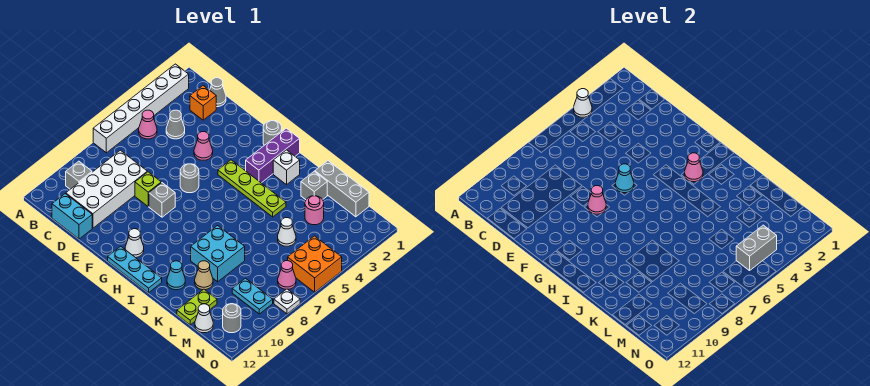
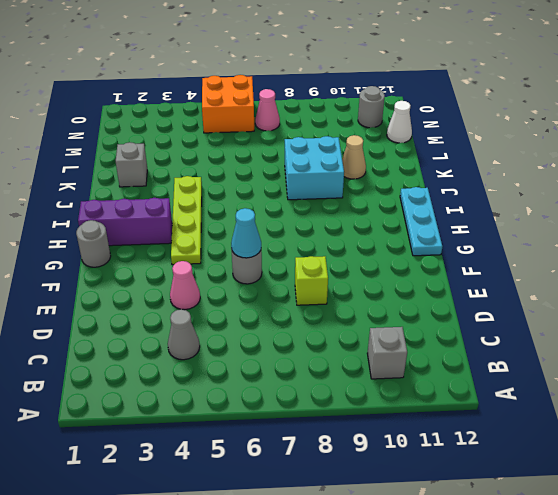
none -> white 1x6 brick [93,64,189,153]
none -> pink 1x1 cone [139,110,157,139]
none -> grey 1x1 cone [210,78,226,107]
none -> orange 1x1 brick [190,86,216,120]

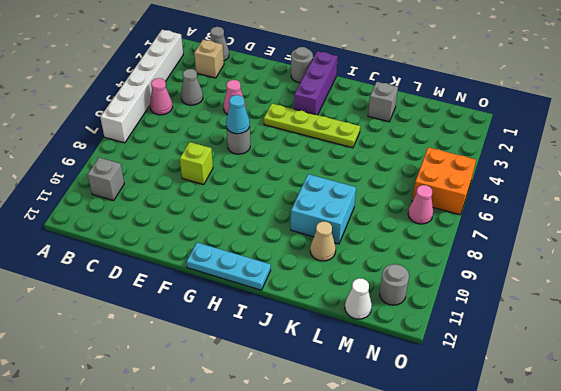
tan 1x1 brick [194,40,224,78] -> orange 1x1 brick [190,86,216,120]
none -> white 2x4 brick [66,150,147,228]
none -> cyan 1x2 brick [52,194,92,239]
none -> grey 1x1 brick [149,183,175,217]
none -> white 1x1 cone [125,229,144,258]

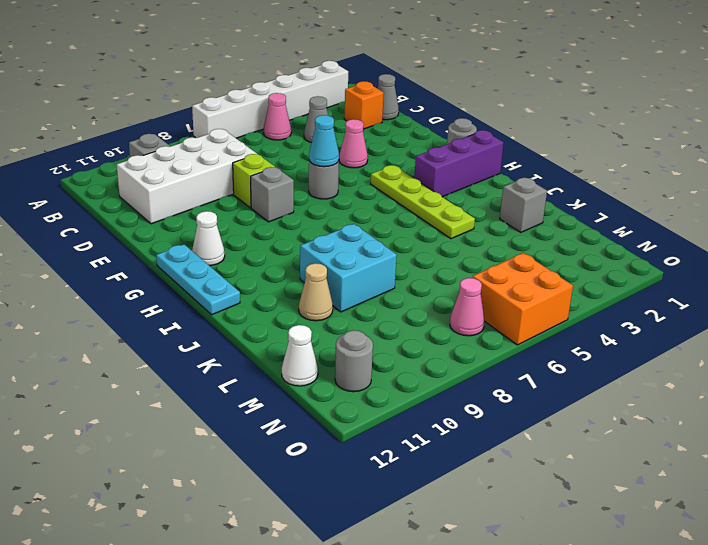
none -> cyan 1x2 brick [52,194,92,239]
none -> white 1x1 brick [273,150,300,185]
none -> cyan 1x1 cone [167,261,185,290]
none -> grey 1x3 brick [315,161,369,217]

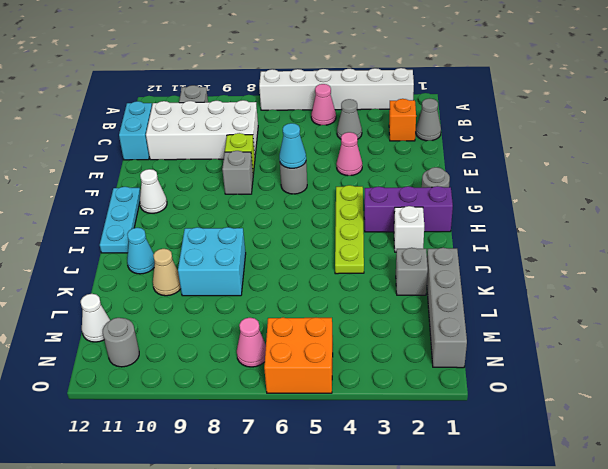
grey 1x4 brick [427,248,467,368] -> grey 1x3 brick [315,161,369,217]
none -> pink 1x1 round brick [305,196,324,225]
none -> white 1x1 cone [278,218,296,246]
none -> lime 1x2 plate [177,289,217,325]
none -> cyan 1x2 plate [232,278,273,314]

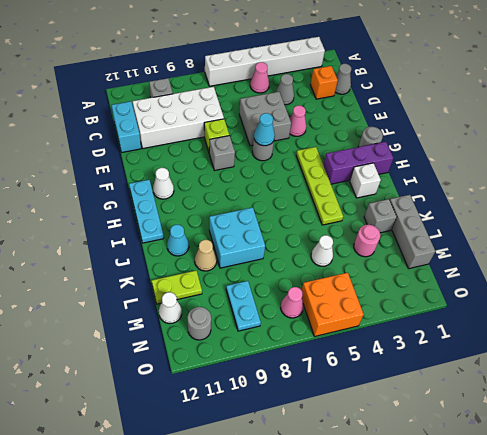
grey 2x2 brick [239,92,291,146] -> none
none -> white 1x1 plate [274,289,300,314]
none -> white 1x1 cone [574,89,592,117]
none -> pink 1x1 cone [588,186,606,214]
none -> pink 1x1 cone [685,153,703,182]

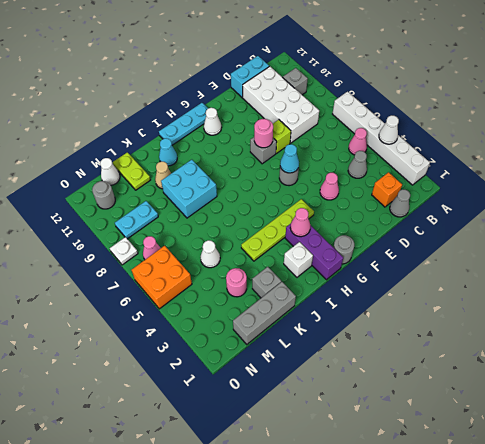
pink 1x1 round brick [254,119,273,148] -> pink 1x1 cone [588,186,606,214]
none -> grey 1x2 brick [736,225,777,271]

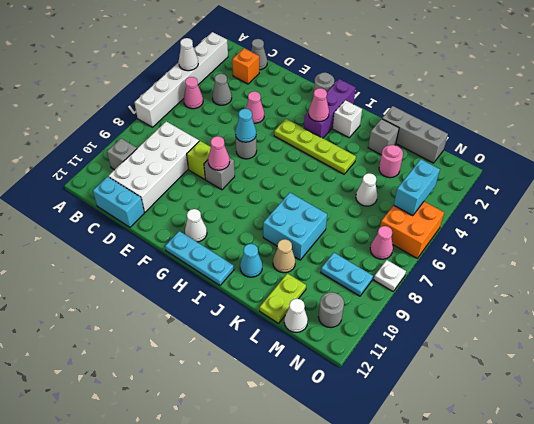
cyan 1x2 brick [394,159,440,216] -> grey 1x2 brick [736,225,777,271]

